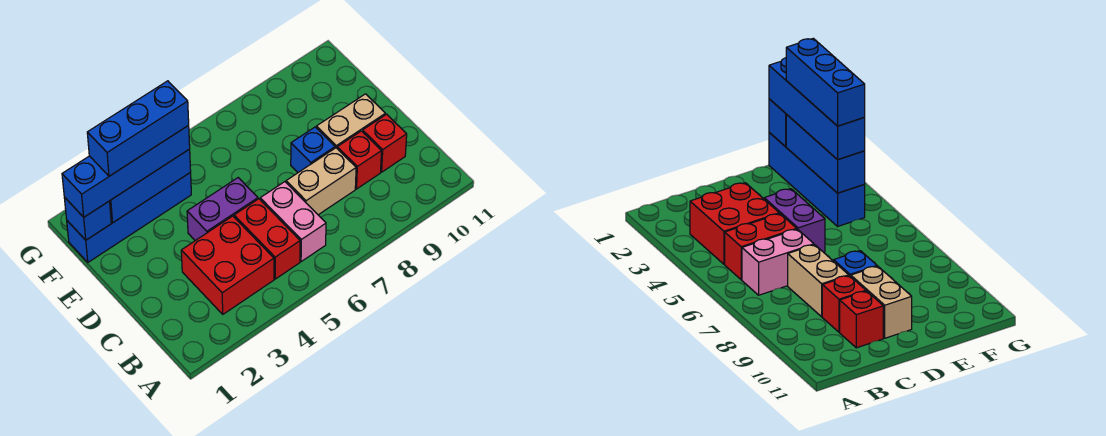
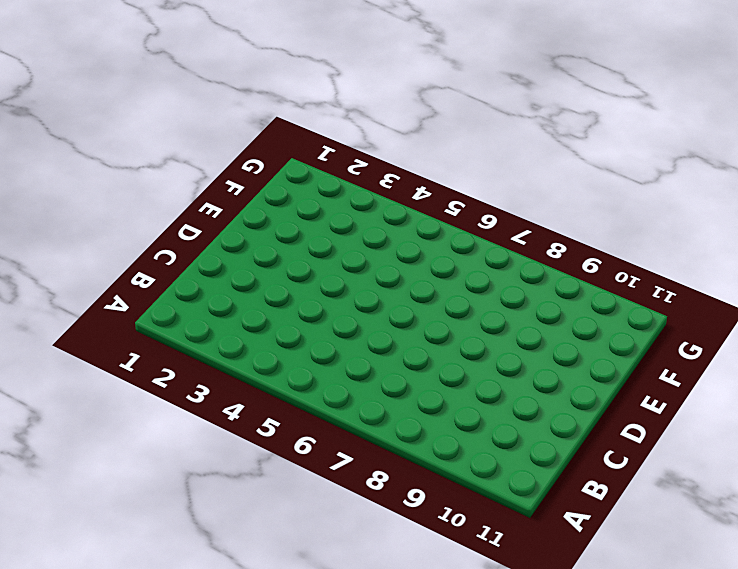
none -> red 2x2 brick [181,216,274,314]
none -> red 1x2 brick [234,199,300,279]
none -> pink 1x2 brick [260,182,326,262]

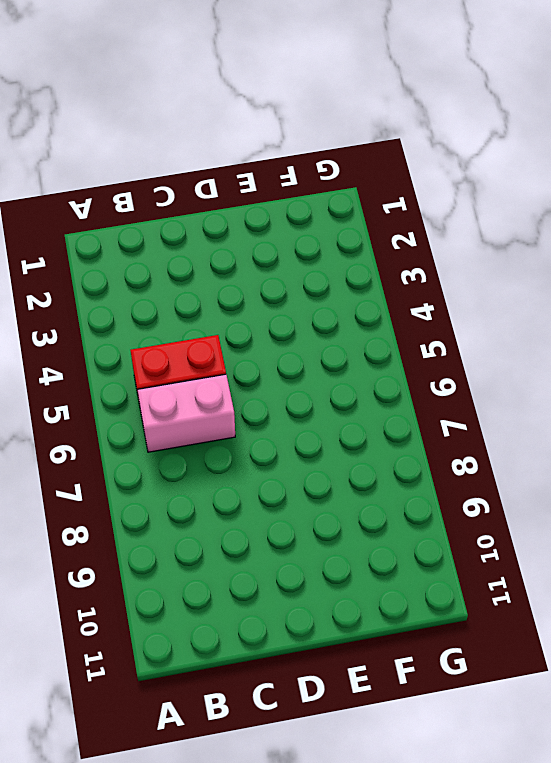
none -> red 2x2 brick [181,216,274,314]
none -> tan 1x2 brick [286,148,356,215]
none -> red 1x1 brick [337,131,381,189]

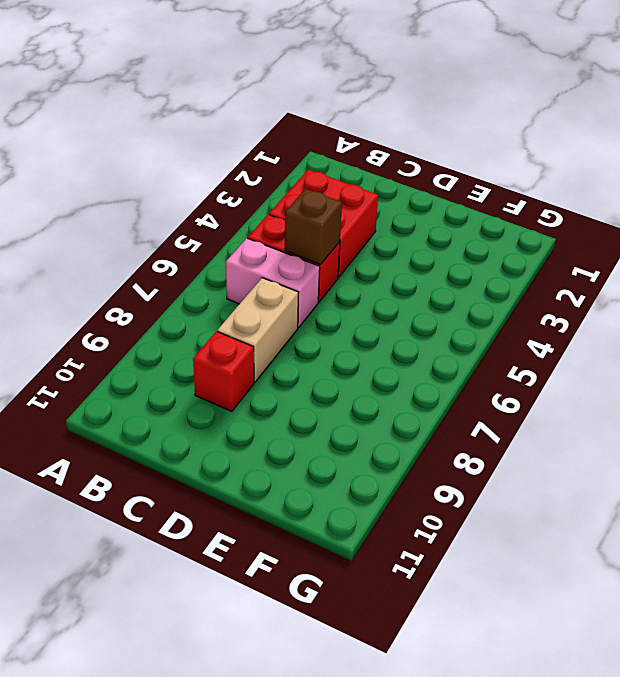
brown 1x1 brick [285,189,342,264] -> none
none -> red 1x1 brick [363,114,407,172]
none -> purple 1x2 brick [187,178,258,241]
none -> blue 1x1 brick [291,127,335,172]

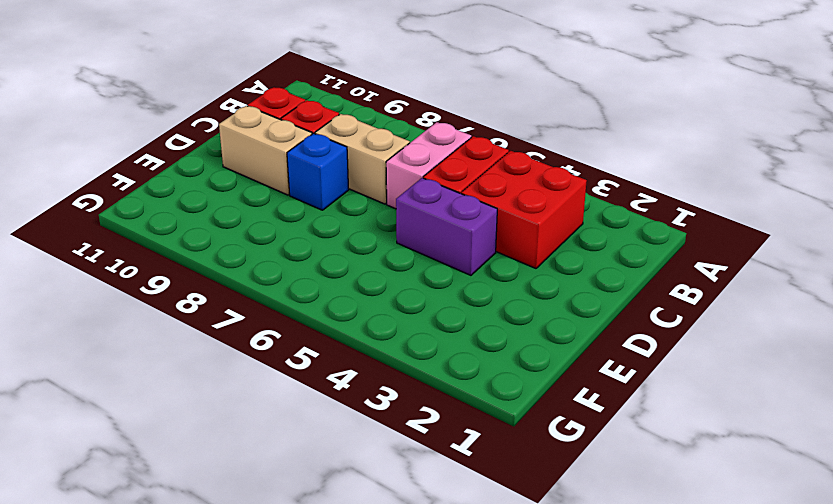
none -> blue 1x4 brick [67,172,191,262]
none -> blue 1x1 brick [64,197,111,240]
none -> blue 1x3 brick [110,149,191,222]

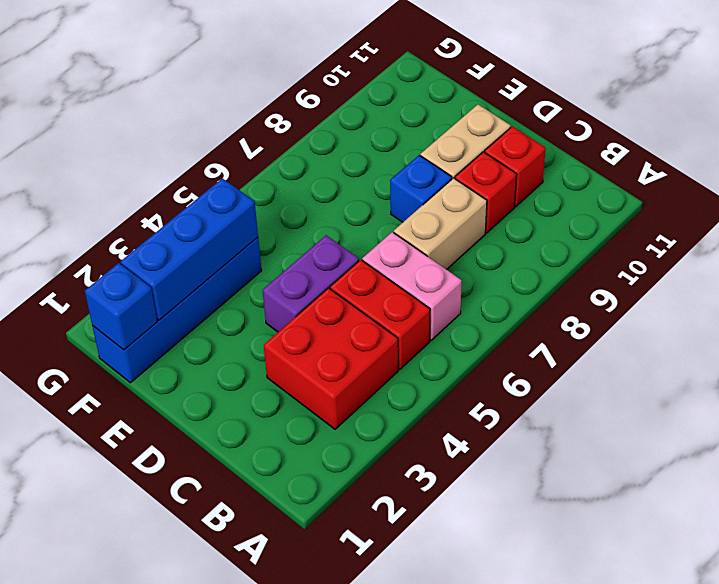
none -> blue 1x4 brick [62,125,190,217]
none -> blue 1x3 brick [87,81,189,176]

